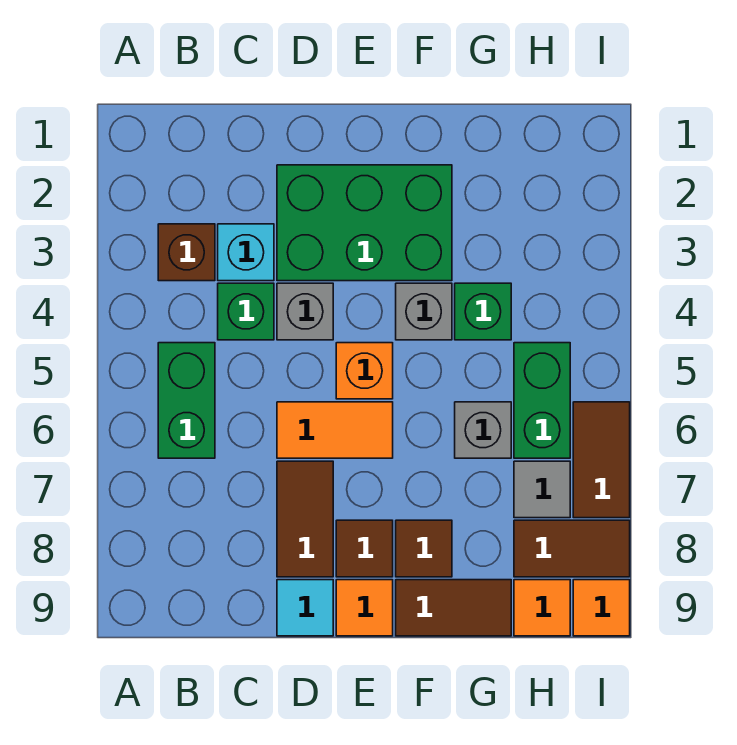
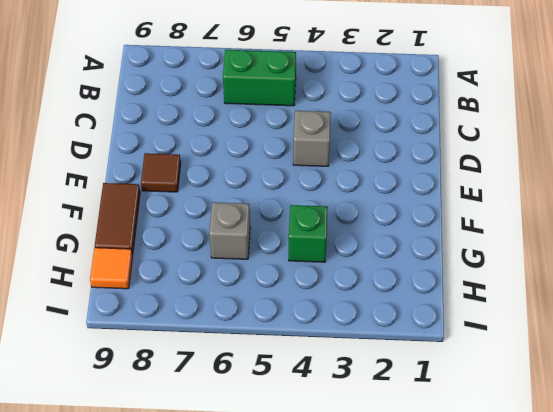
none -> brown 1x1 brick [158,224,215,281]
none -> cyan 1x1 brick [218,224,274,281]
none -> green 1x1 brick [218,283,274,340]

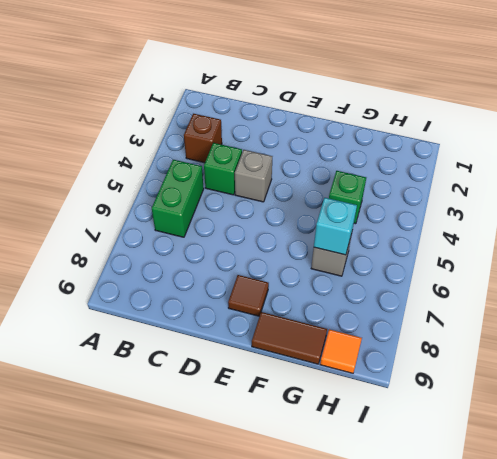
cyan 1x1 brick [314,198,357,255] -> cyan 1x1 brick moved to [218,224,274,281]
none -> green 2x3 brick [277,165,452,281]
none -> orange 1x2 tile [277,402,393,458]
none -> brown 1x2 tile [277,461,333,577]

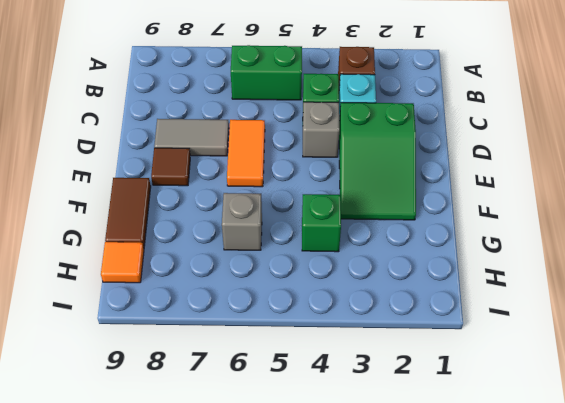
green 2x3 slope [339,103,416,220] -> green 2x3 brick [277,165,452,281]
grey 1x2 tile [154,119,229,156] -> brown 1x2 tile [277,461,333,577]
none -> cyan 1x1 tile [277,580,333,636]
none -> orange 1x1 brick [336,343,393,399]
none -> orange 1x1 tile [336,580,393,636]

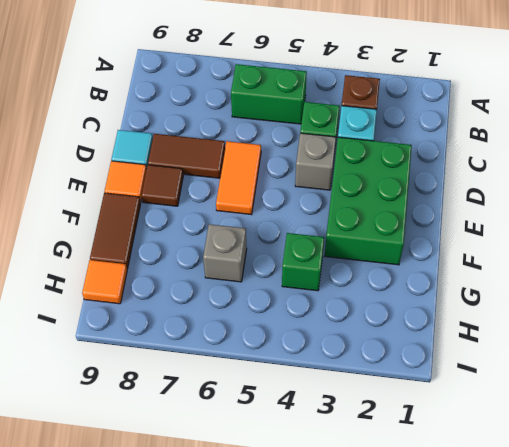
none -> orange 1x1 brick [336,343,393,399]
none -> grey 1x1 brick [396,283,452,340]
none -> brown 1x1 tile [396,520,452,577]

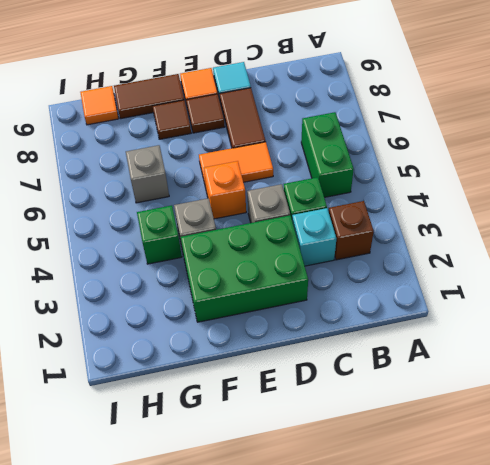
none -> green 1x2 brick [514,343,570,458]
none -> grey 1x1 tile [514,461,570,518]
none -> brown 1x2 tile [514,520,630,577]

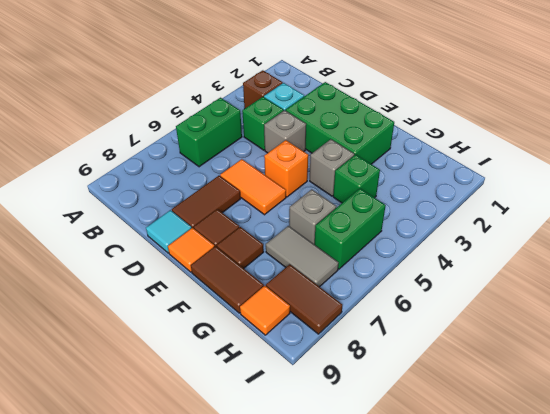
grey 1x2 tile [266,226,338,287] -> grey 1x1 tile [514,461,570,518]
none -> brown 1x2 tile [573,402,630,518]
none -> orange 1x1 tile [573,580,630,636]

